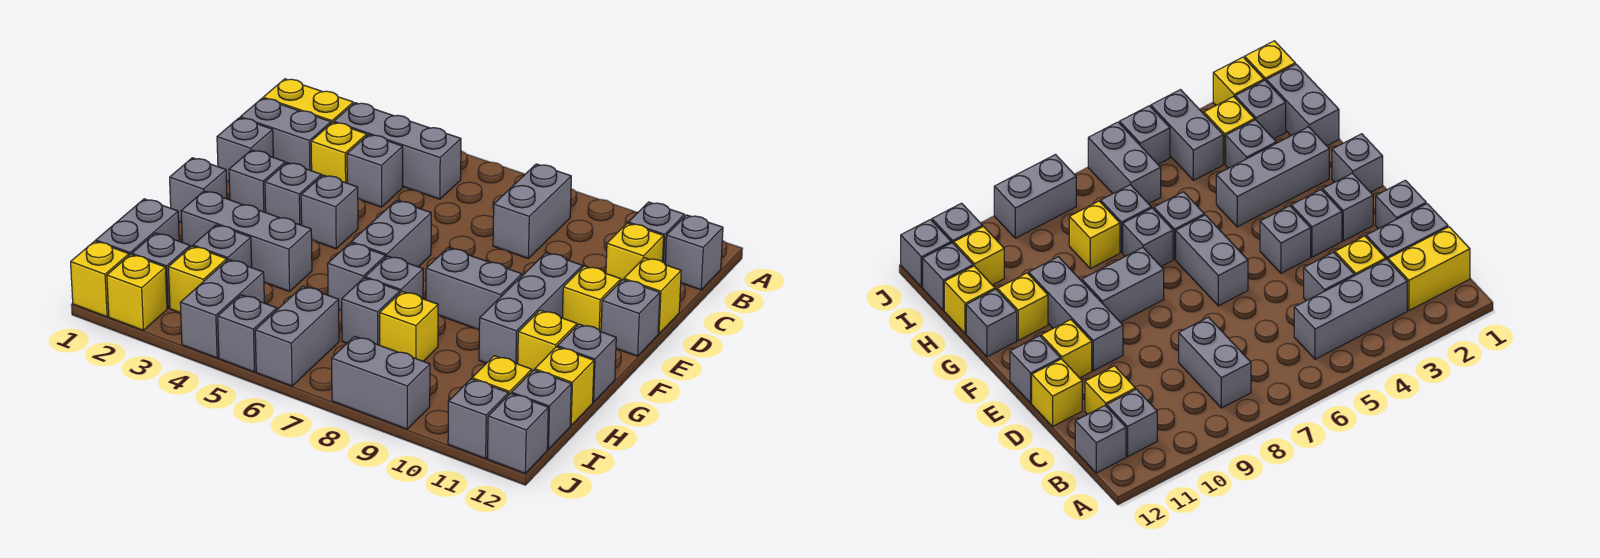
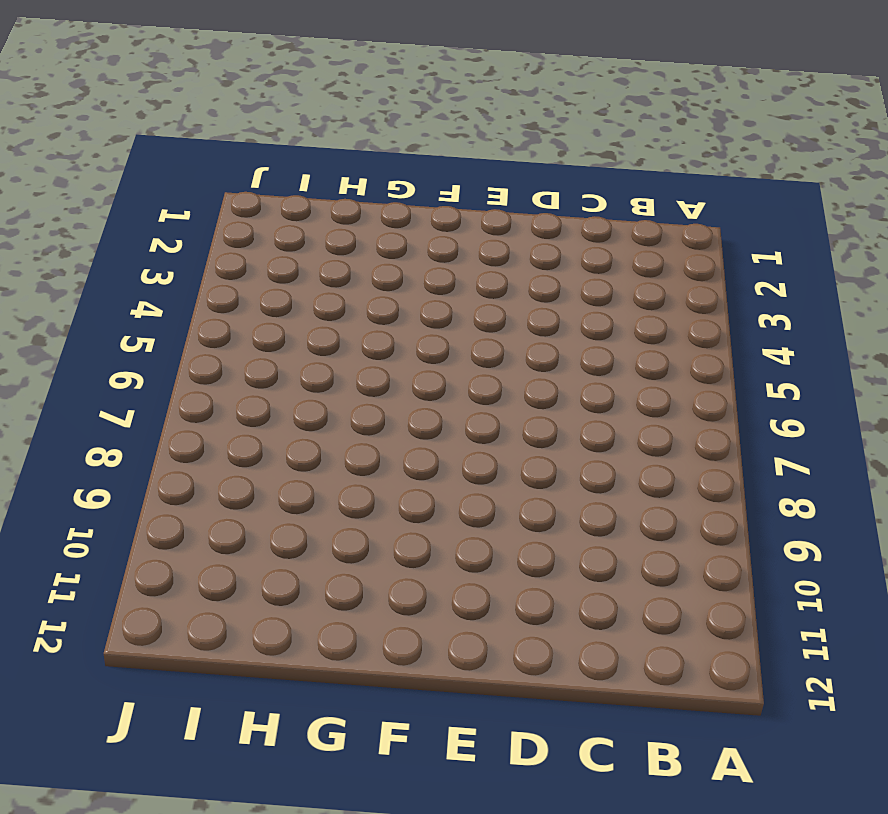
none -> yellow 1x2 brick [263,79,353,123]
none -> grey 1x3 brick [334,103,461,199]
none -> grey 1x2 brick [493,164,571,258]
none -> grey 1x1 brick [628,202,685,263]

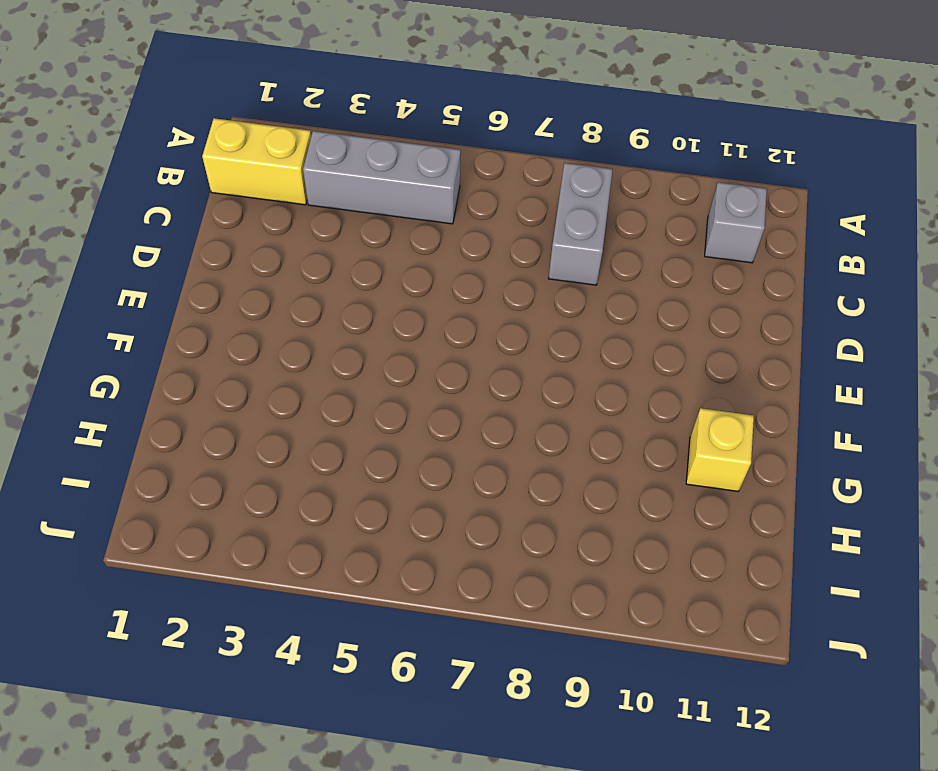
none -> grey 1x1 brick [665,215,723,290]
none -> grey 1x2 brick [240,98,331,171]
none -> yellow 1x1 brick [311,122,367,183]
none -> grey 1x1 brick [347,135,403,207]

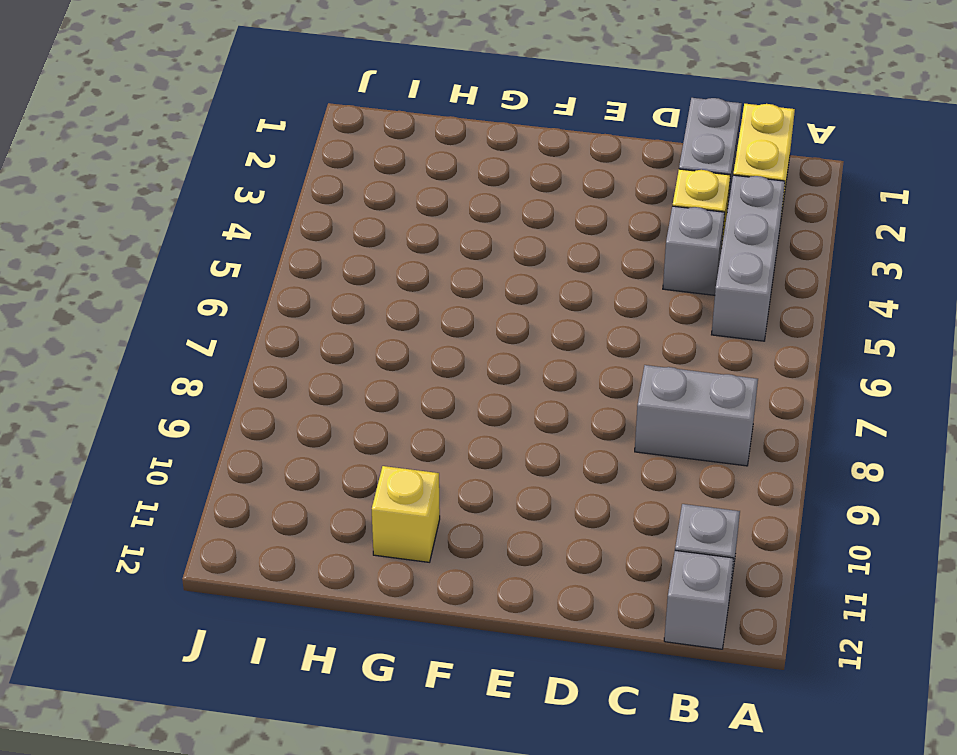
none -> yellow 1x1 brick [606,223,664,281]
none -> grey 1x1 brick [217,118,273,181]
none -> yellow 1x1 brick [624,258,681,334]
none -> grey 1x1 brick [229,150,285,213]

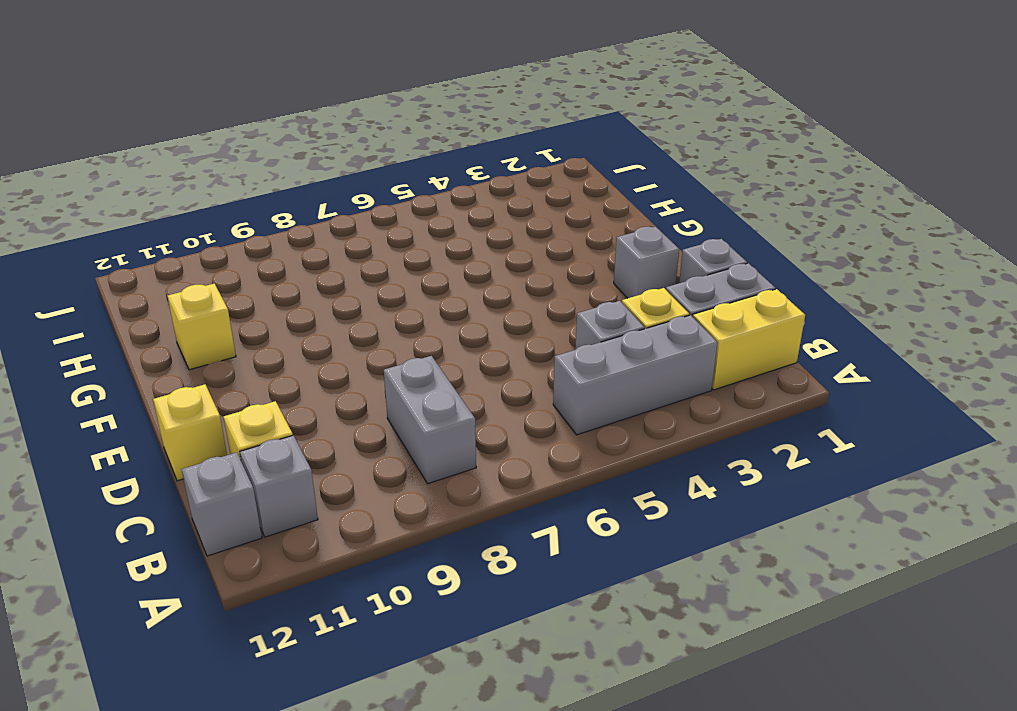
none -> grey 1x1 brick [265,163,321,225]
none -> grey 1x1 brick [301,175,358,249]
none -> grey 1x2 brick [351,201,431,267]
none -> grey 1x3 brick [479,253,582,364]

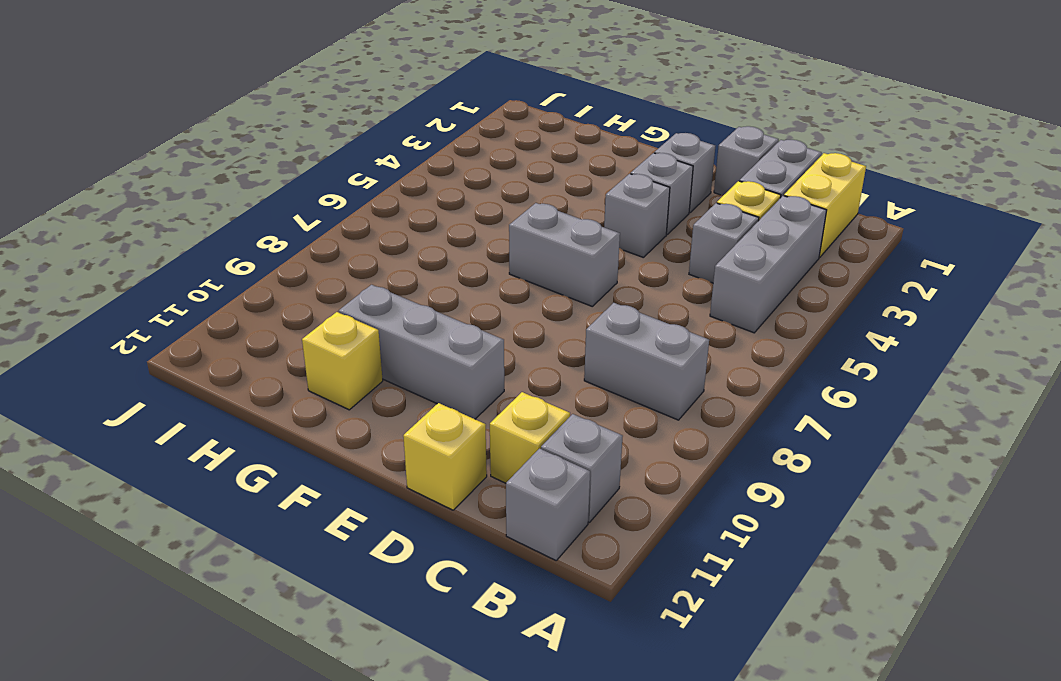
none -> yellow 1x1 brick [562,266,621,332]
none -> grey 1x1 brick [601,280,660,356]
none -> grey 1x1 brick [170,158,227,223]
none -> grey 1x2 brick [426,248,522,330]

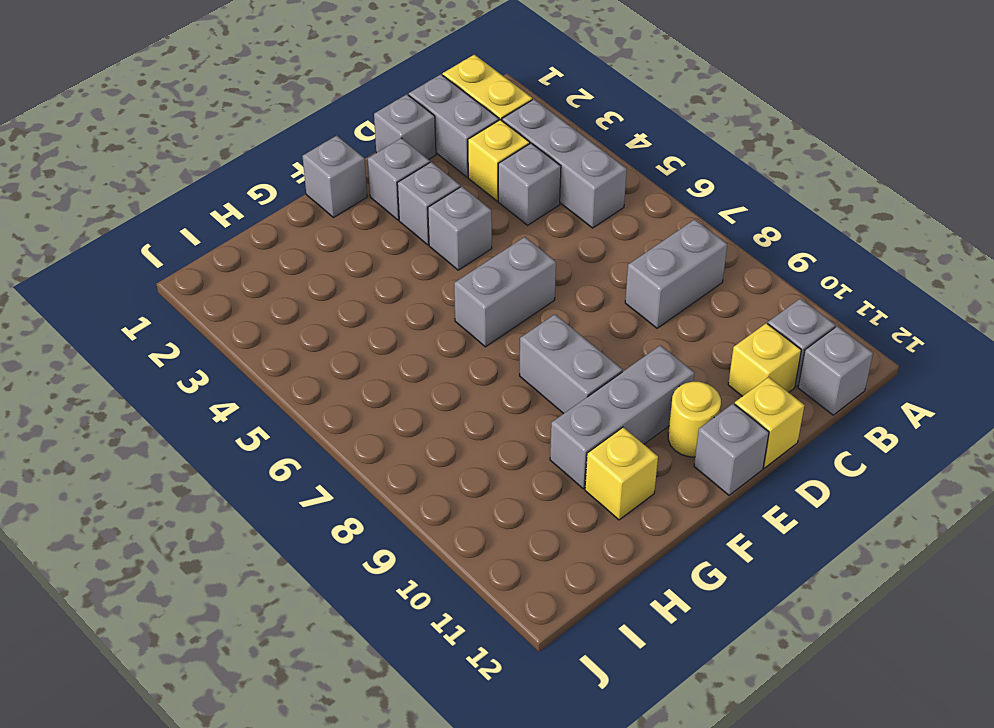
yellow 1x1 round brick [668,382,721,457] -> yellow 1x1 brick [562,266,621,332]
none -> grey 1x3 brick [181,191,312,292]
none -> grey 1x1 brick [328,243,386,311]
none -> grey 1x1 brick [365,256,423,299]
none -> grey 1x1 brick [558,324,616,402]

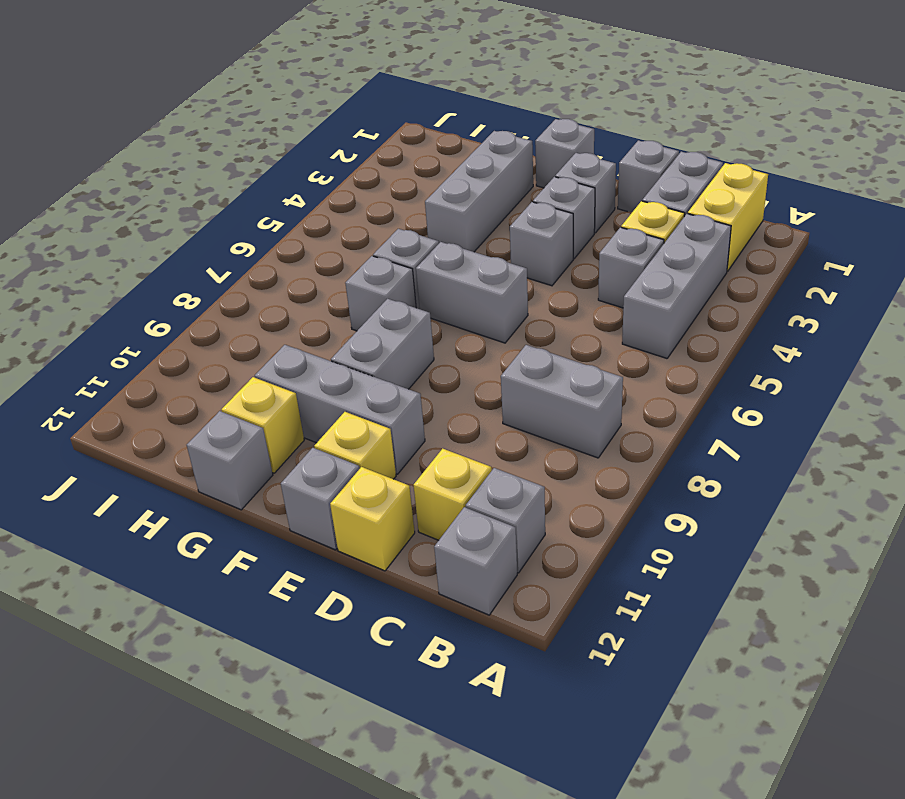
none -> grey 1x2 brick [96,199,179,255]
none -> grey 1x1 brick [193,225,252,268]
none -> grey 1x1 brick [342,278,400,345]
none -> yellow 1x1 brick [380,292,438,361]

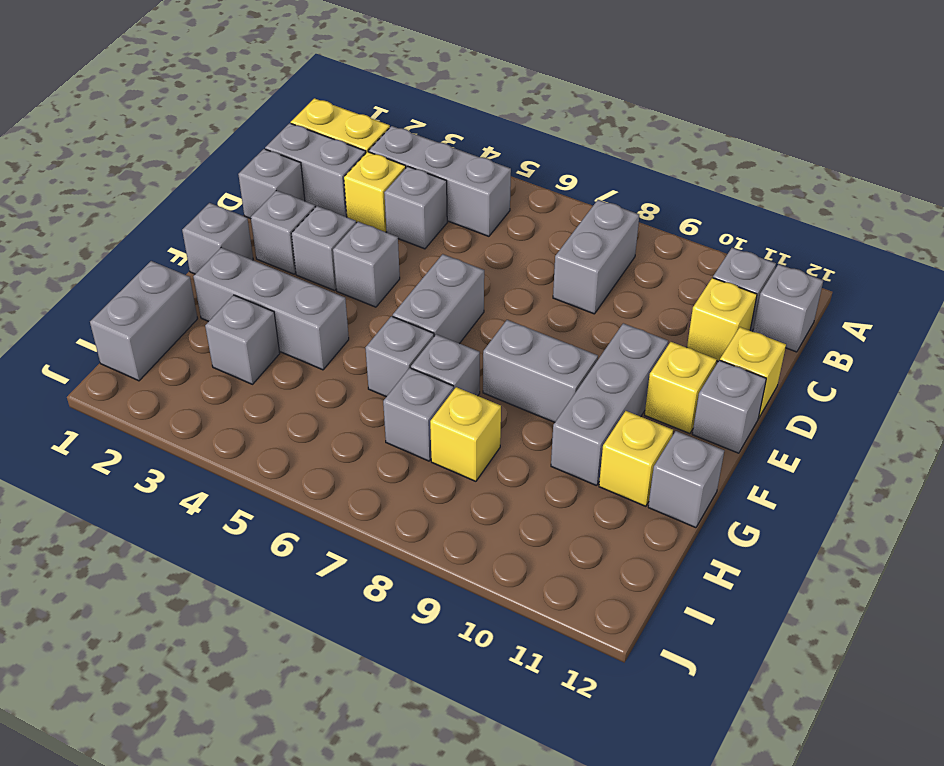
none -> yellow 1x1 brick [535,347,594,425]
none -> grey 1x1 brick [132,233,190,308]
none -> yellow 1x1 brick [168,246,227,313]
none -> grey 1x2 brick [180,259,264,358]

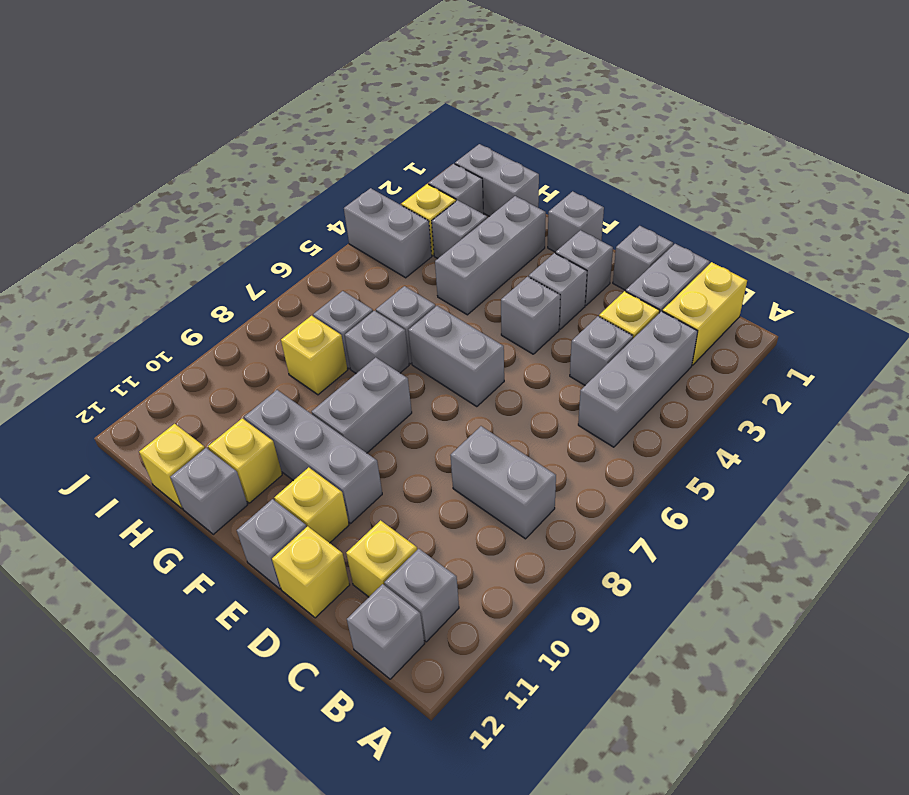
none -> grey 1x2 brick [255,286,339,386]
none -> yellow 1x1 brick [472,356,532,394]
none -> grey 1x1 brick [512,370,571,449]
none -> yellow 1x1 brick [71,241,129,317]

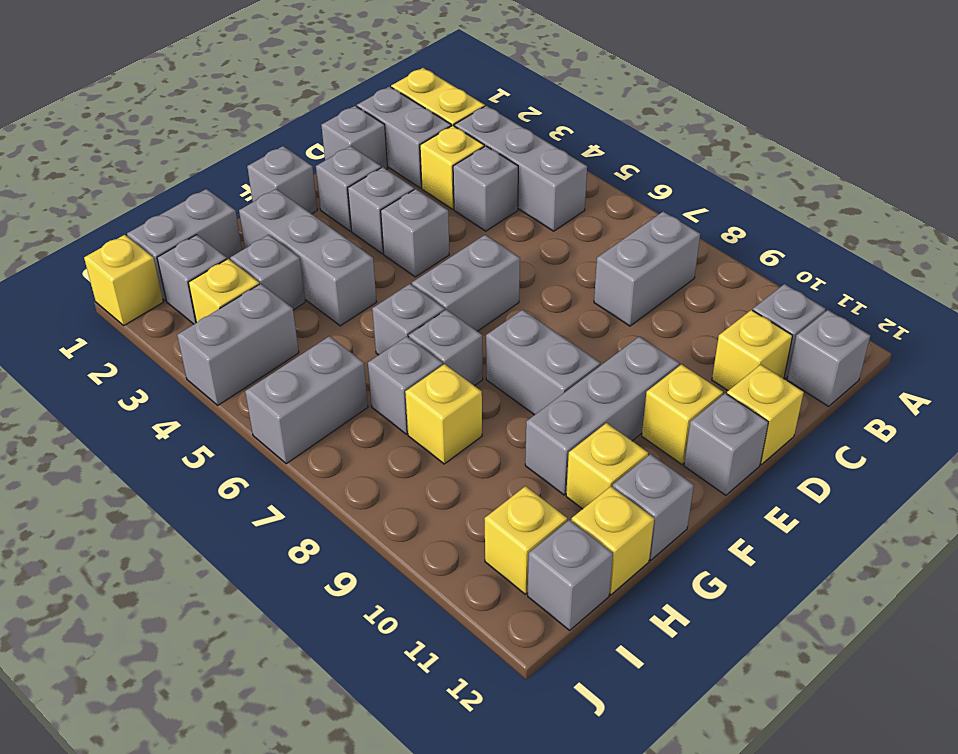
none -> yellow 1x1 brick [107,254,167,330]
none -> grey 1x1 brick [218,295,277,372]
none -> grey 1x2 brick [332,336,430,429]
none -> grey 1x1 brick [448,379,509,459]

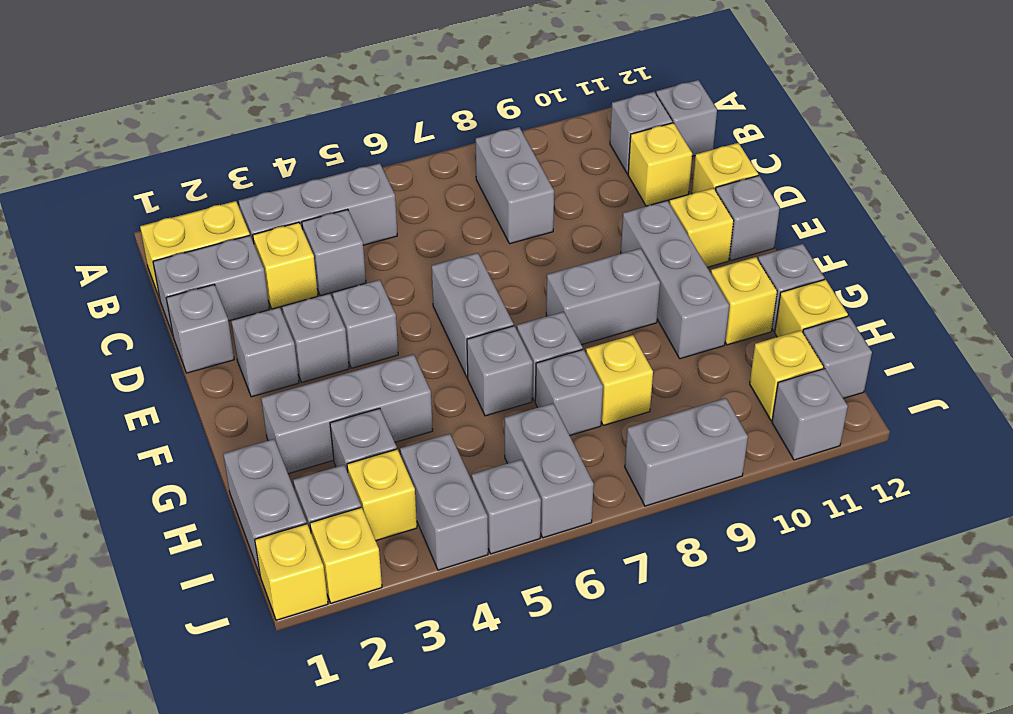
none -> grey 1x1 brick [170,158,227,223]
none -> grey 1x1 brick [488,393,548,473]

